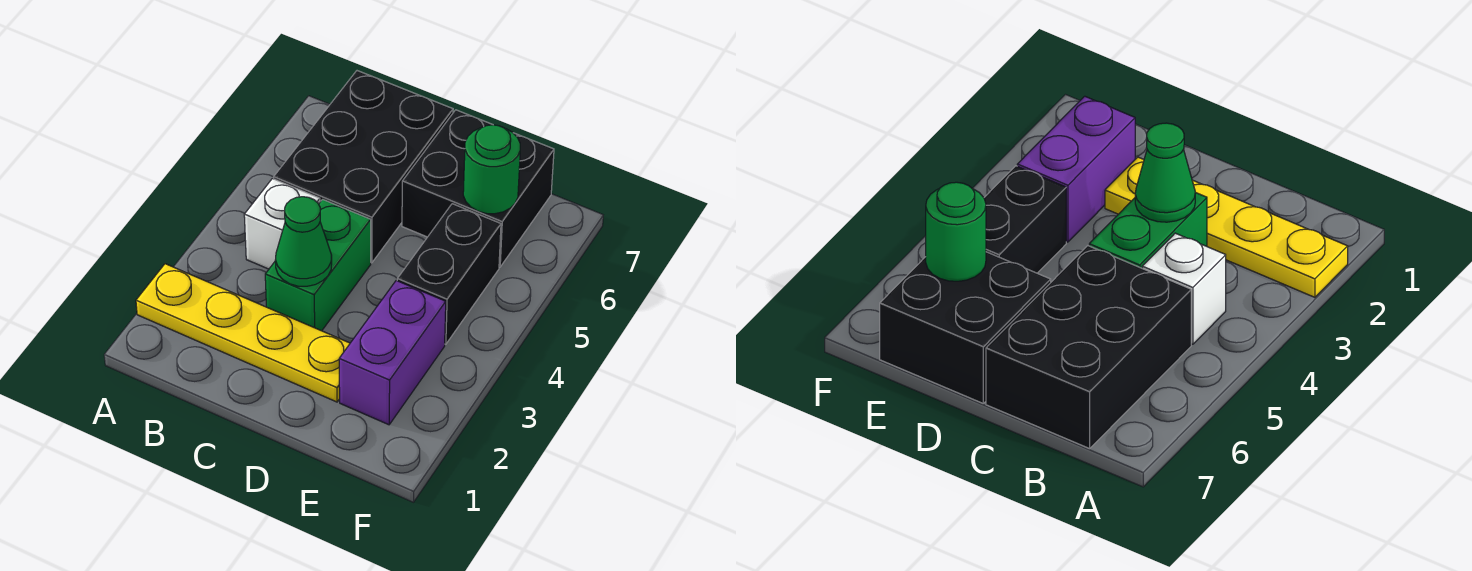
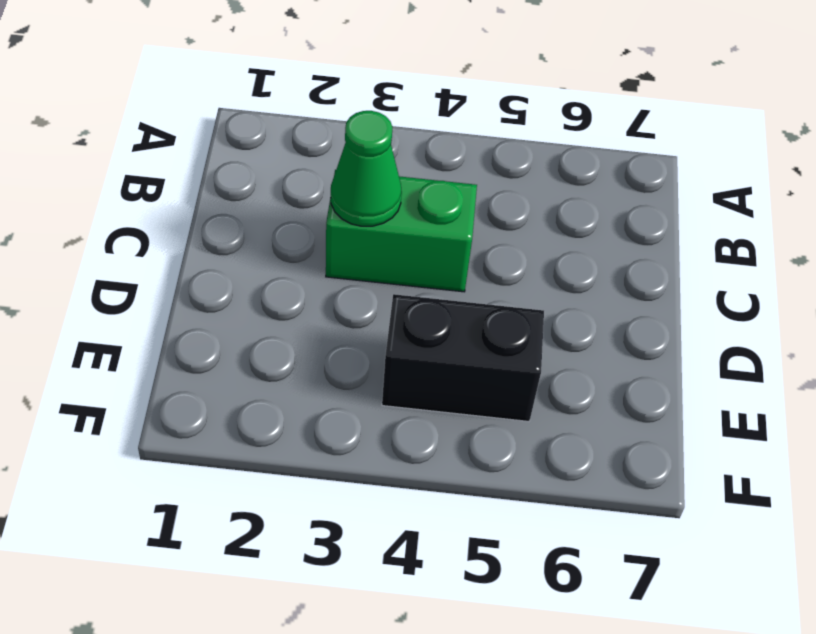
none -> yellow 1x4 plate [136,264,350,402]
none -> white 1x1 brick [244,179,320,269]

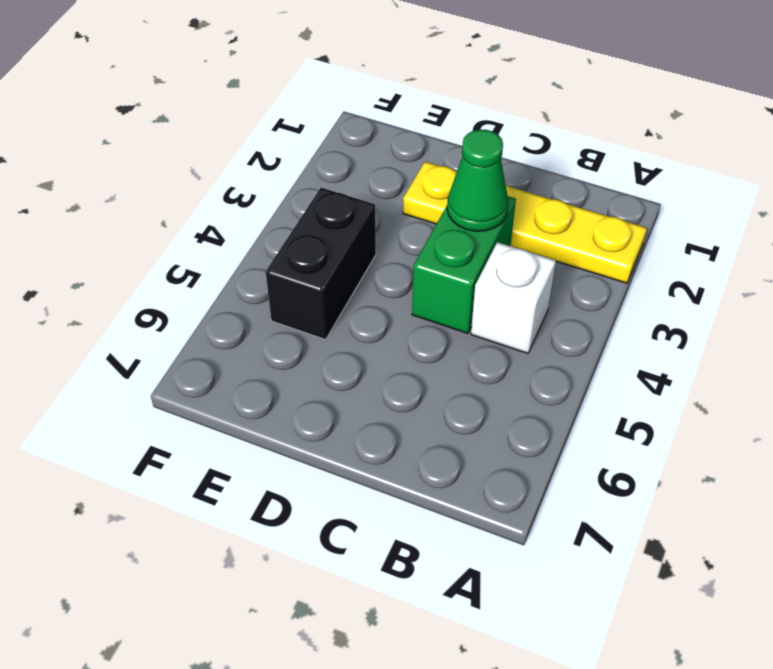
none -> black 2x3 brick [274,71,453,263]
none -> black 2x2 brick [402,110,554,267]

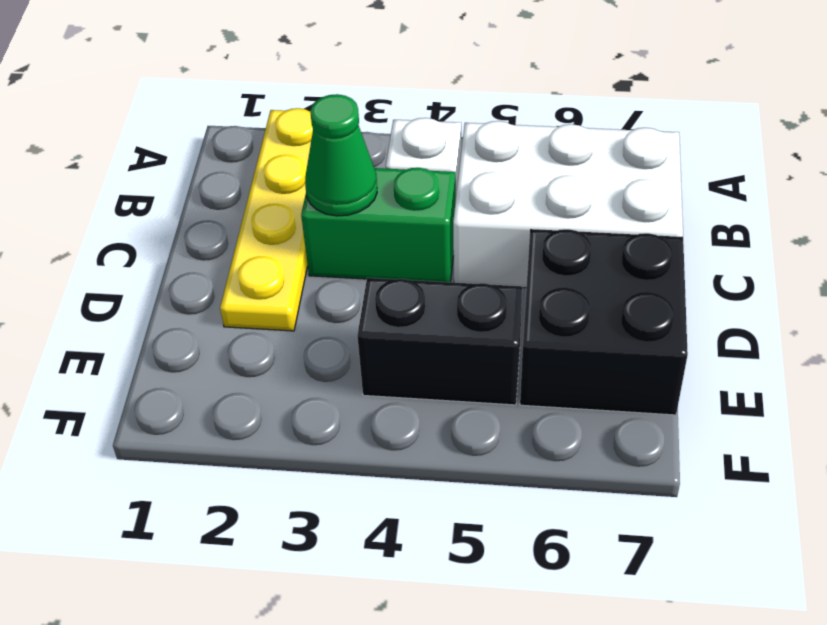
white 2x3 brick [453,121,683,288] -> black 2x3 brick [274,71,453,263]
none -> purple 1x2 brick [339,281,446,425]
none -> green 1x1 round brick [463,125,520,214]

